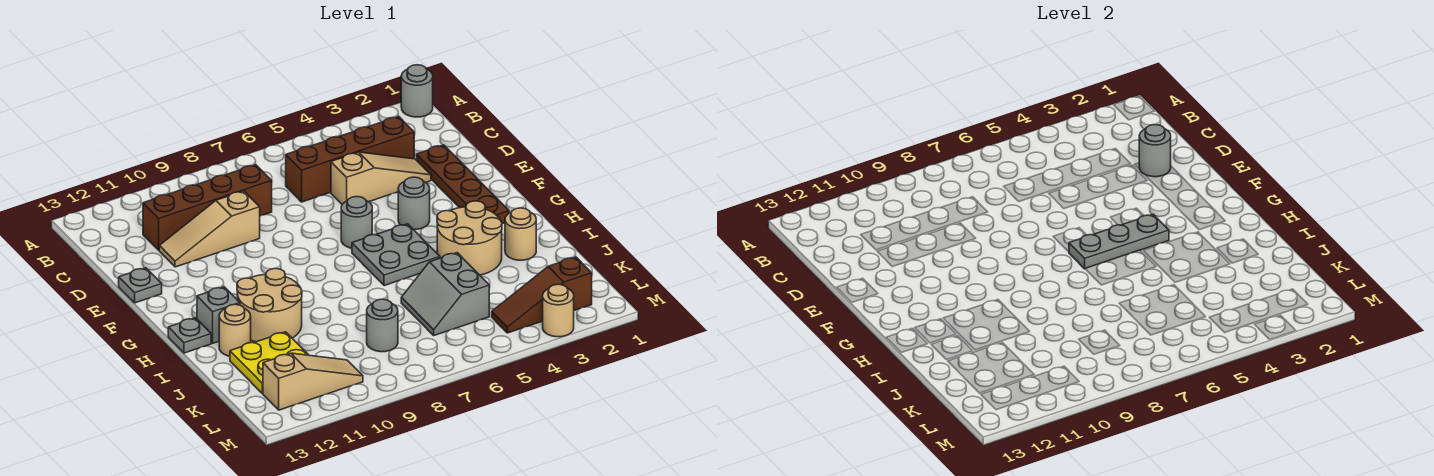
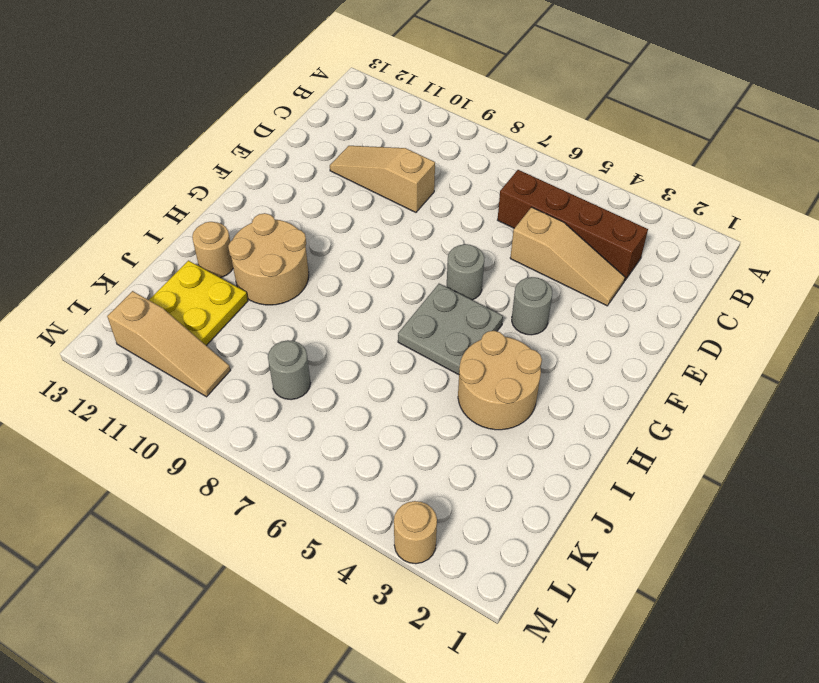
none -> grey 1x1 round brick [401,65,433,117]
none -> brown 1x4 brick [143,165,272,250]
none -> brown 1x4 plate [417,145,509,224]

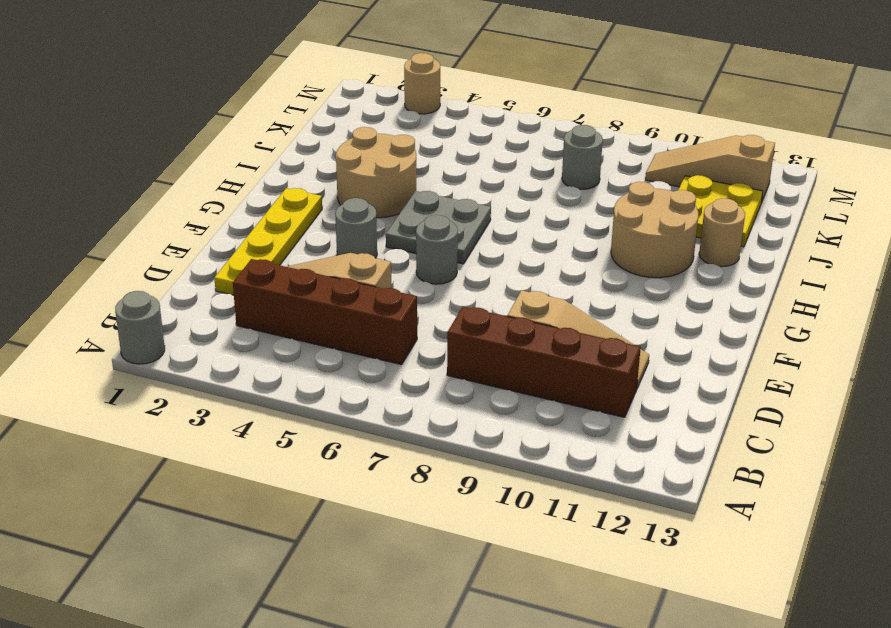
yellow 1x4 plate [214,188,322,295] -> brown 1x4 plate [417,145,509,224]
none -> grey 1x1 plate [119,268,162,303]
none -> grey 1x1 brick [197,287,240,343]
none -> grey 1x1 plate [168,318,211,353]

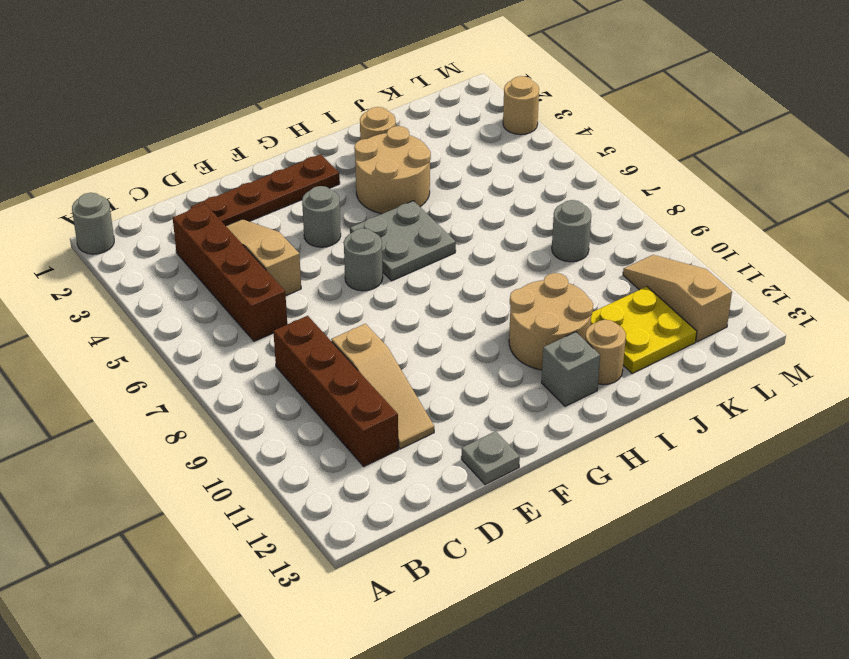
none -> grey 1x1 plate [168,318,211,353]
none -> grey 2x2 slope [401,253,489,335]
none -> brown 1x3 slope [492,257,592,333]

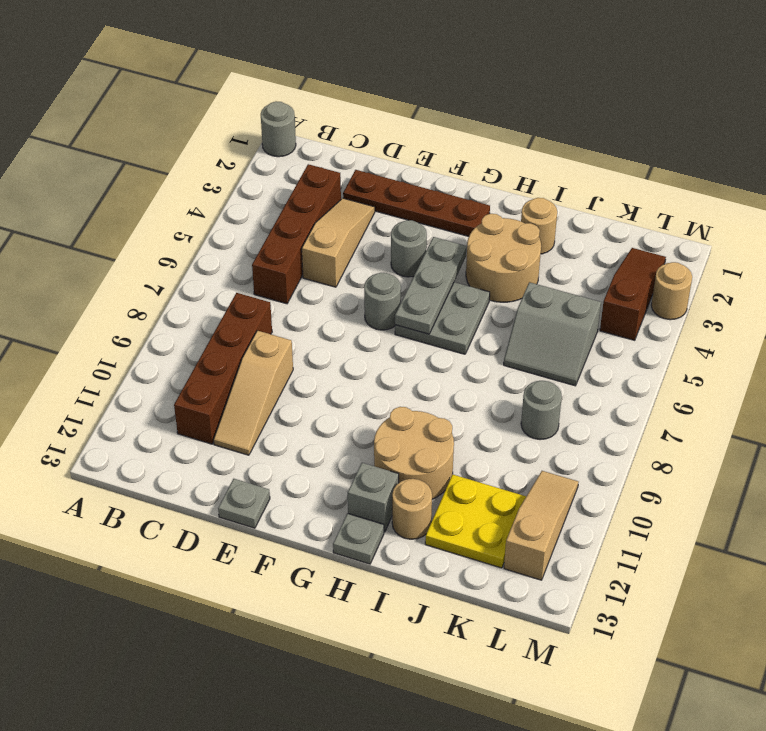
brown 1x3 slope [600,248,666,340] -> brown 1x3 slope turned to [492,257,592,333]
none -> grey 1x1 round brick [1139,124,1171,177]

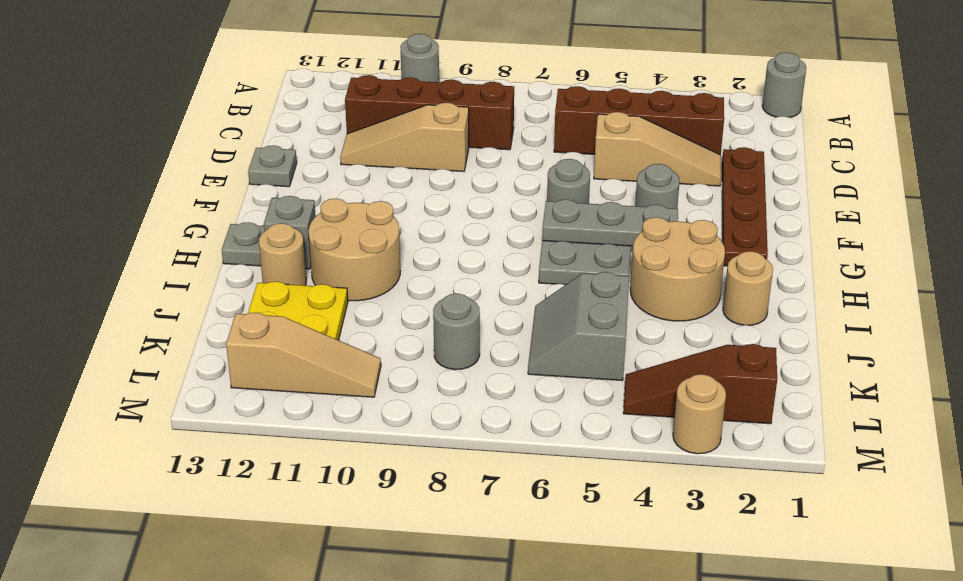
grey 1x1 round brick [400,34,439,82] -> grey 1x1 round brick moved to [1139,124,1171,177]

